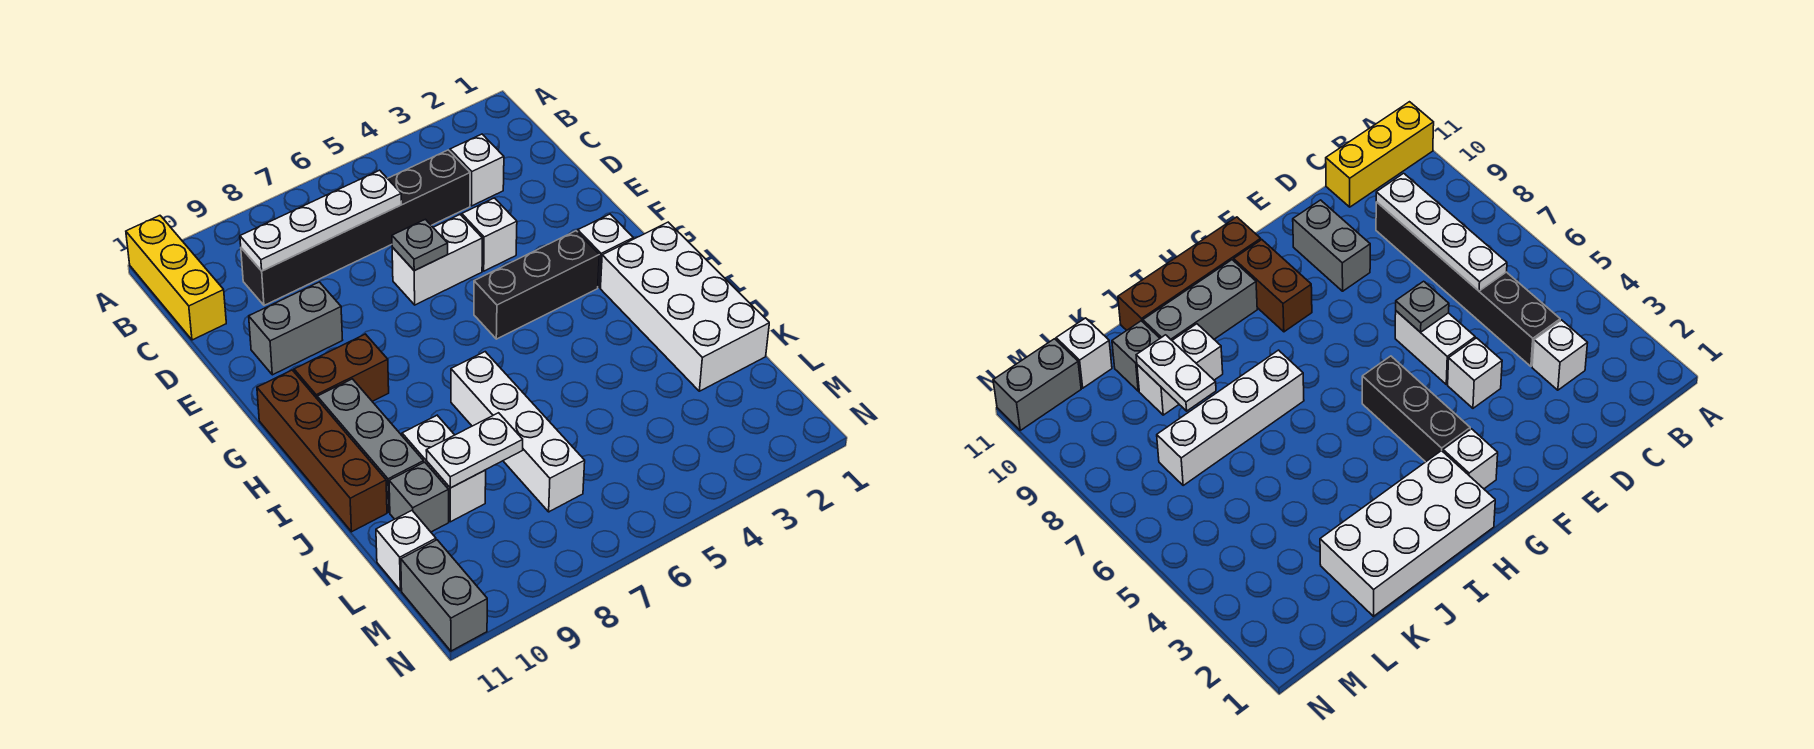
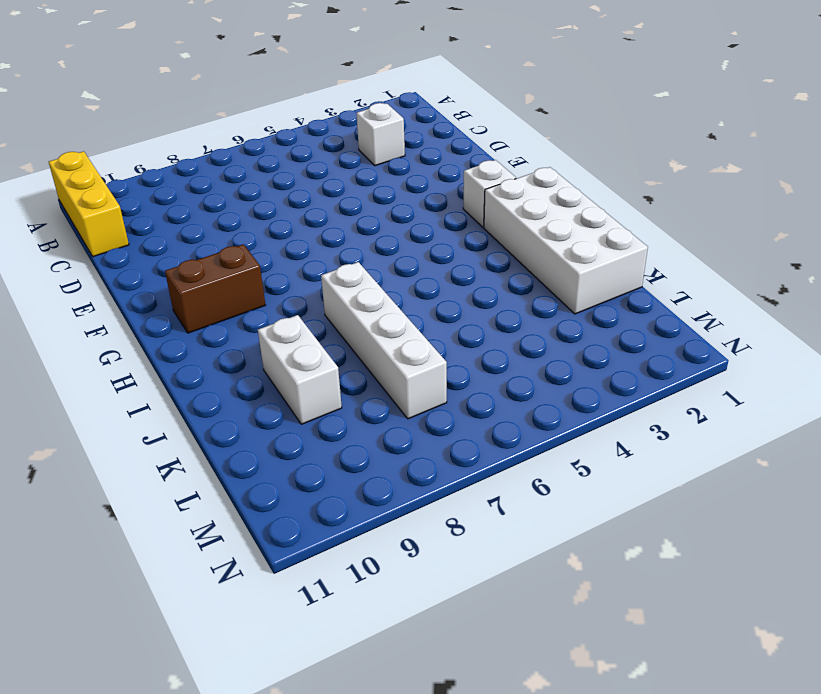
none -> black 1x6 brick [241,150,470,305]
none -> white 1x1 brick [462,198,517,271]
none -> white 1x2 brick [392,215,482,305]

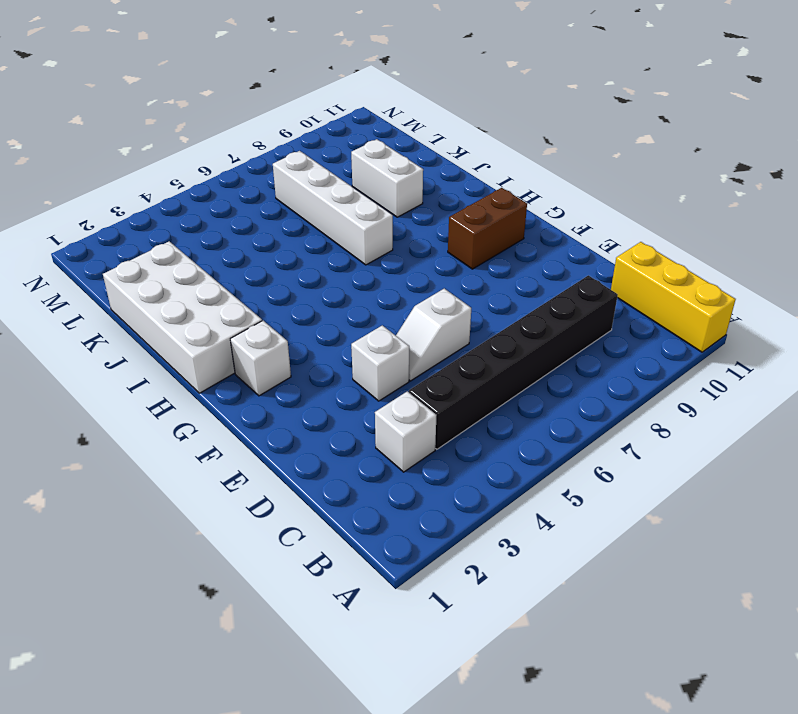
white 1x2 slope [396,288,471,381] -> white 1x2 brick [392,215,482,305]
none -> grey 1x2 brick [249,282,342,375]
none -> black 1x3 brick [474,231,599,339]
none -> brown 1x4 brick [257,370,387,532]

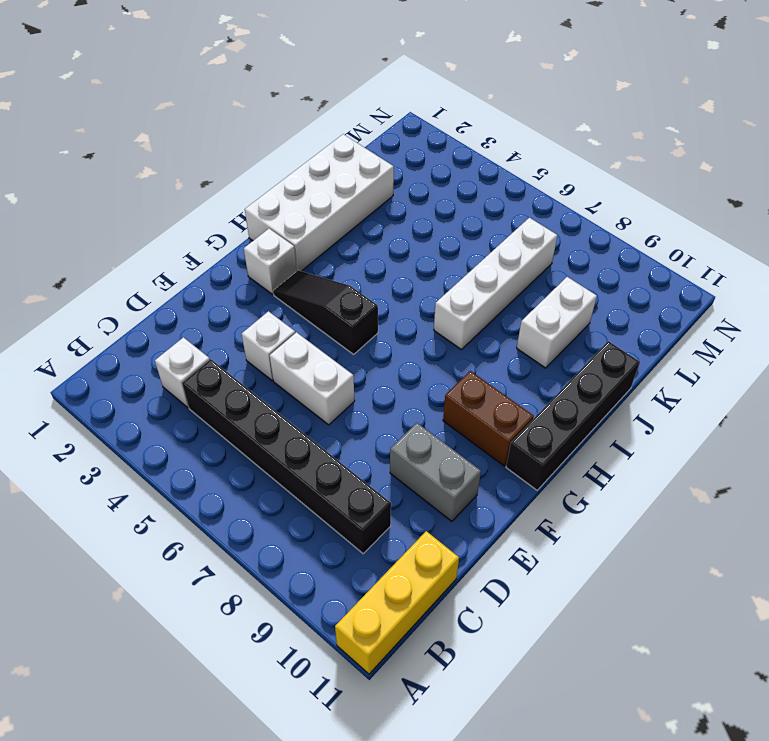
black 1x3 slope [273,271,378,354] -> black 1x3 brick [474,231,599,339]
black 1x4 brick [506,341,640,490] -> brown 1x4 brick [257,370,387,532]
none -> grey 1x3 brick [317,379,424,512]
none -> grey 1x1 brick [389,462,449,532]
none -> white 1x1 brick [376,511,436,590]

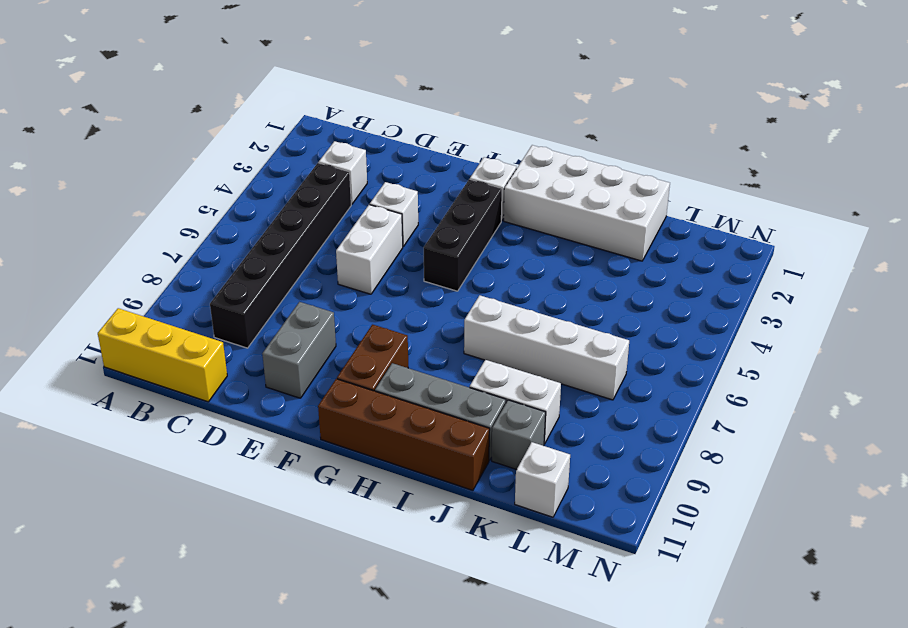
none -> grey 1x2 brick [401,540,487,651]
none -> white 1x4 plate [240,170,401,271]
none -> grey 1x1 plate [392,219,448,271]

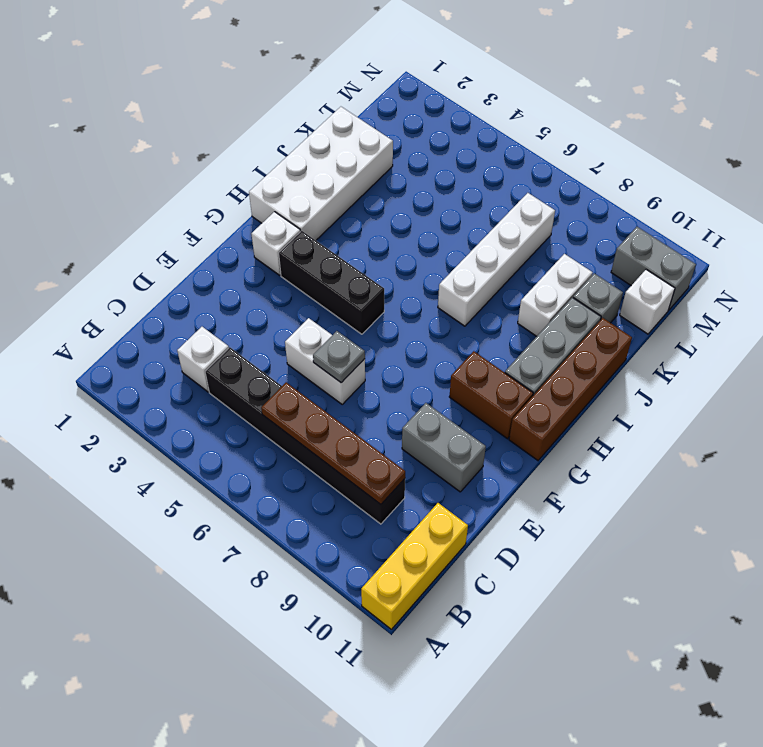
brown 1x4 plate [261,382,405,504] -> white 1x4 plate [240,170,401,271]
grey 1x2 brick [611,227,696,310] -> grey 1x2 brick turned to [401,540,487,651]
none -> white 1x1 brick [462,198,517,271]
none -> white 1x2 plate [426,413,523,488]

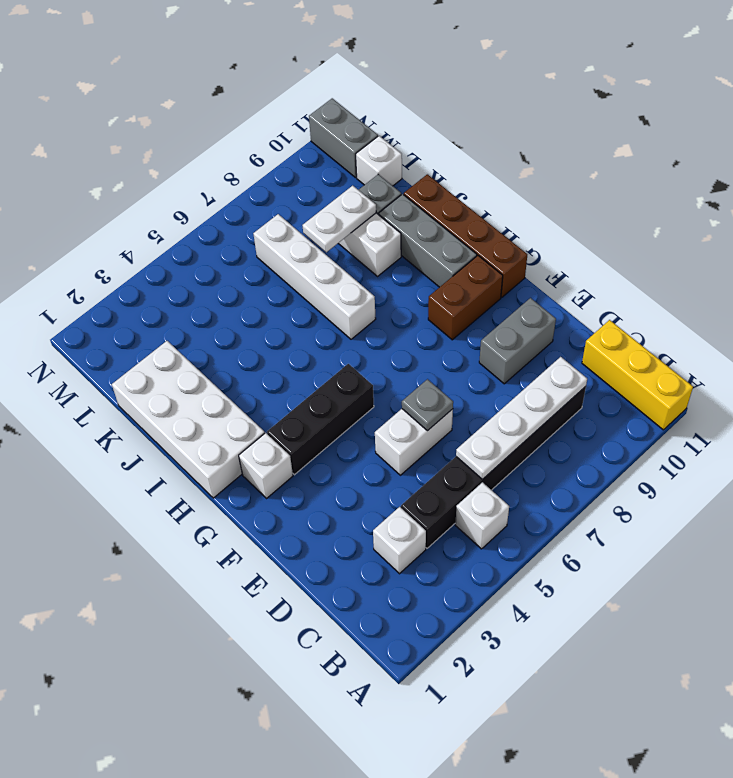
white 1x1 brick [455,482,509,549] -> white 1x1 brick moved to [462,198,517,271]

